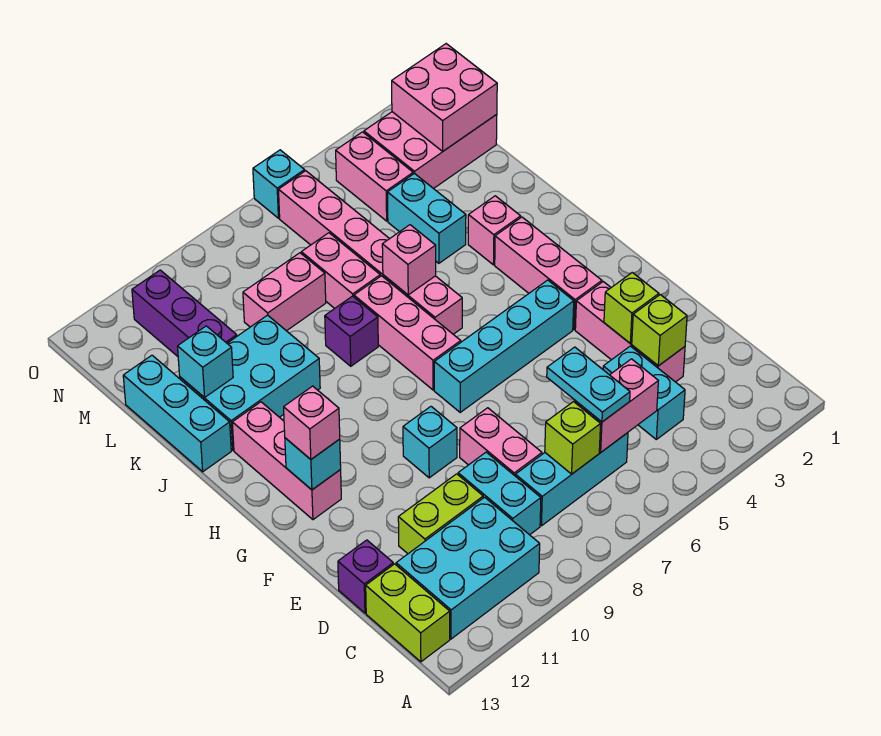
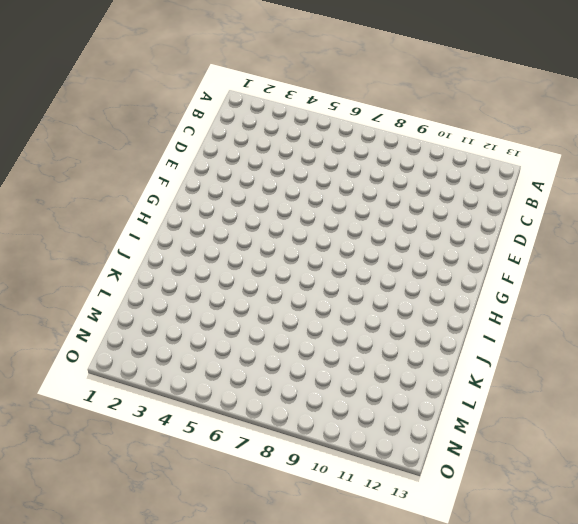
none -> cyan 2x3 brick [396,497,540,639]
none -> lime 1x2 brick [366,564,450,662]
none -> cyan 1x2 brick [603,346,685,439]
none -> cyan 1x3 brick [515,433,628,526]

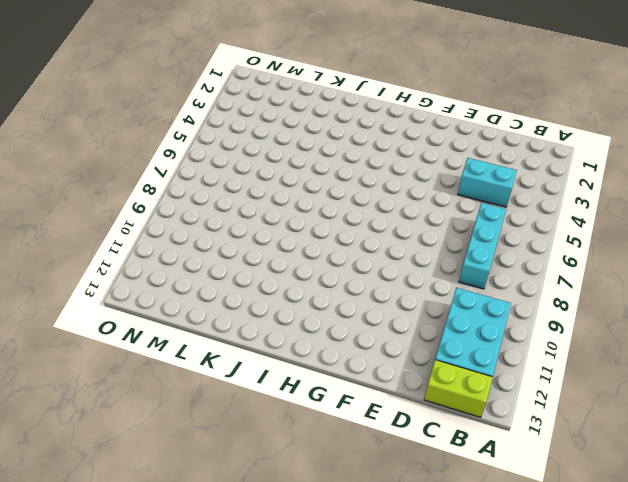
none -> cyan 1x2 brick [458,452,541,535]
none -> pink 1x3 brick [575,282,685,382]
none -> pink 1x2 brick [460,408,542,476]
none -> lime 1x2 brick [398,474,483,554]

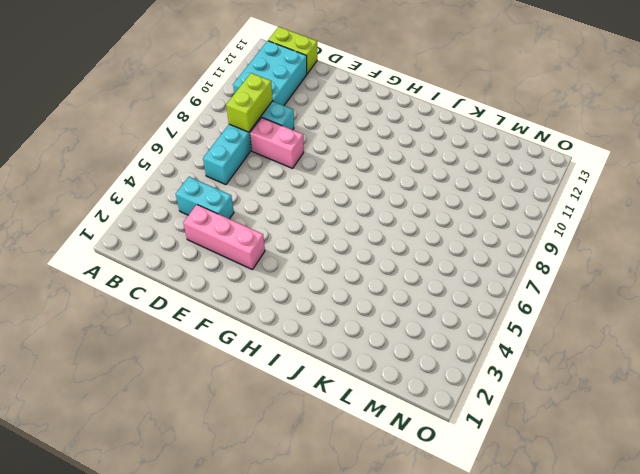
lime 1x2 brick [226,73,272,132] -> lime 1x2 brick moved to [398,474,483,554]
none -> purple 1x1 brick [338,540,393,613]
none -> cyan 1x1 brick [403,407,457,478]
none -> pink 1x3 brick [495,217,602,330]
none -> cyan 1x4 brick [434,280,574,412]

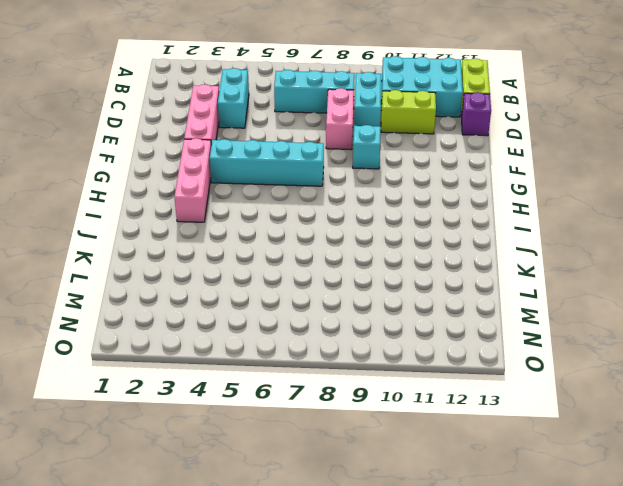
none -> pink 1x3 brick [232,402,341,520]
none -> pink 1x3 brick [354,276,461,390]
none -> pink 1x6 brick [279,171,462,334]
none -> pink 1x1 brick [468,196,521,265]

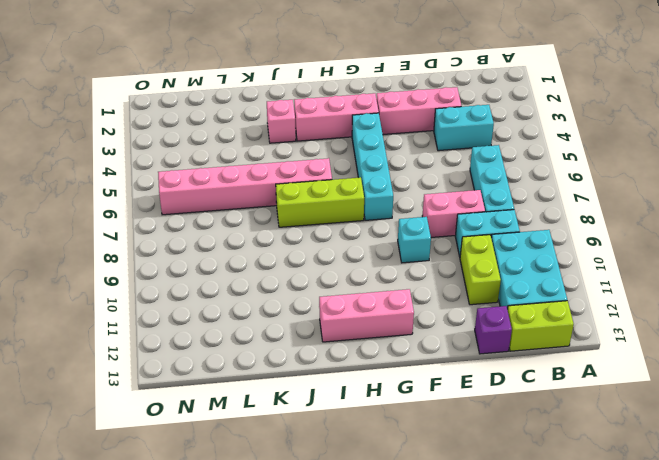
lime 1x3 brick [276,177,364,227] -> pink 1x3 brick [354,276,461,390]
none -> purple 1x1 brick [325,296,378,366]
none -> cyan 2x3 brick [180,315,320,450]
none -> cyan 1x3 brick [123,355,231,472]
none -> cyan 1x2 brick [387,173,466,263]

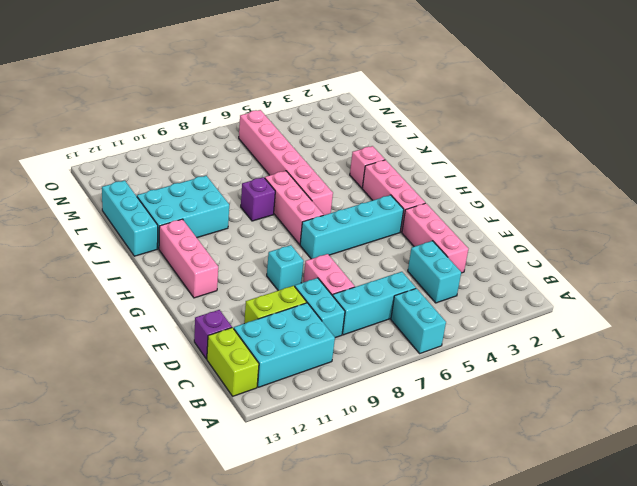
cyan 1x2 brick [391,288,446,353] -> cyan 1x2 brick moved to [387,173,466,263]
none -> pink 1x2 brick [301,233,380,308]
none -> pink 1x2 brick [243,253,326,331]
none -> purple 1x3 brick [132,270,237,356]
none -> pink 2x3 brick [364,112,497,189]

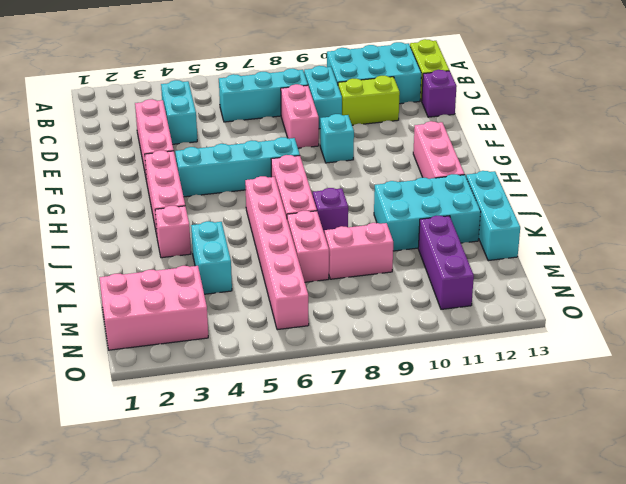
none -> pink 1x2 brick [336,132,413,221]
none -> cyan 1x1 brick [253,150,305,218]
none -> pink 1x2 brick [575,359,658,452]
none -> lime 1x1 brick [545,402,601,474]

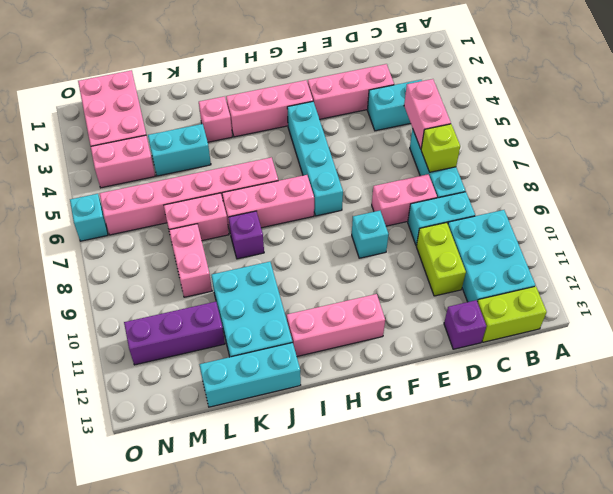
none -> lime 1x1 brick [632,295,687,366]
none -> lime 1x1 brick [604,273,659,343]
none -> cyan 1x1 brick [285,438,341,490]
none -> pink 1x1 brick [382,225,436,295]

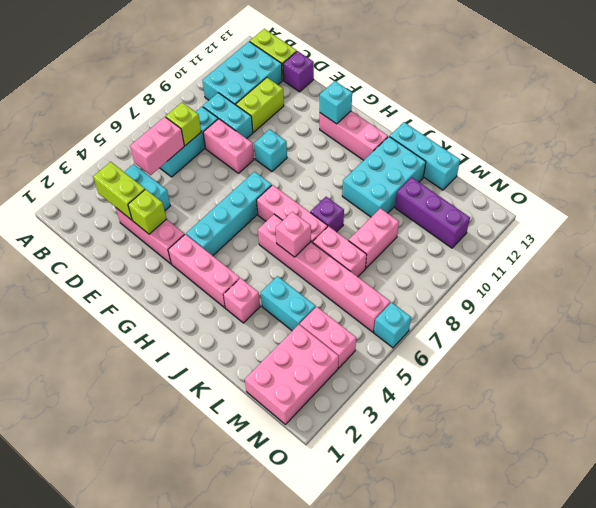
lime 1x2 brick [93,162,145,220] -> lime 1x1 brick [632,295,687,366]
none -> cyan 1x1 brick [178,326,233,398]
none -> pink 2x2 brick [392,44,497,151]
none -> cyan 1x2 plate [547,347,630,422]
none -> pink 1x1 brick [284,386,340,459]

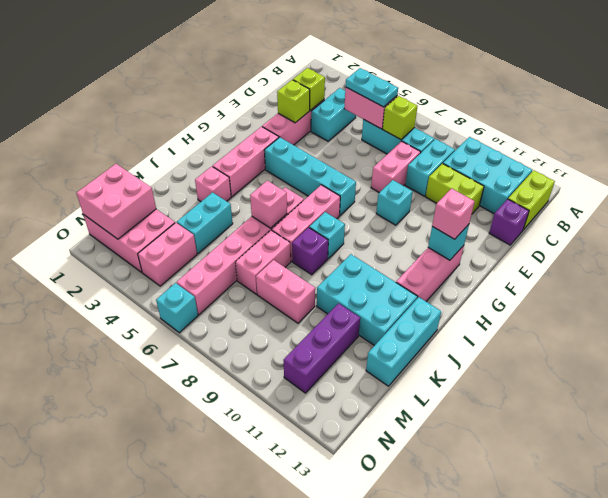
cyan 1x2 plate [346,68,398,107] -> cyan 1x2 plate turned to [547,347,630,422]
cyan 1x1 brick [309,212,345,258] -> cyan 1x1 brick moved to [178,326,233,398]

